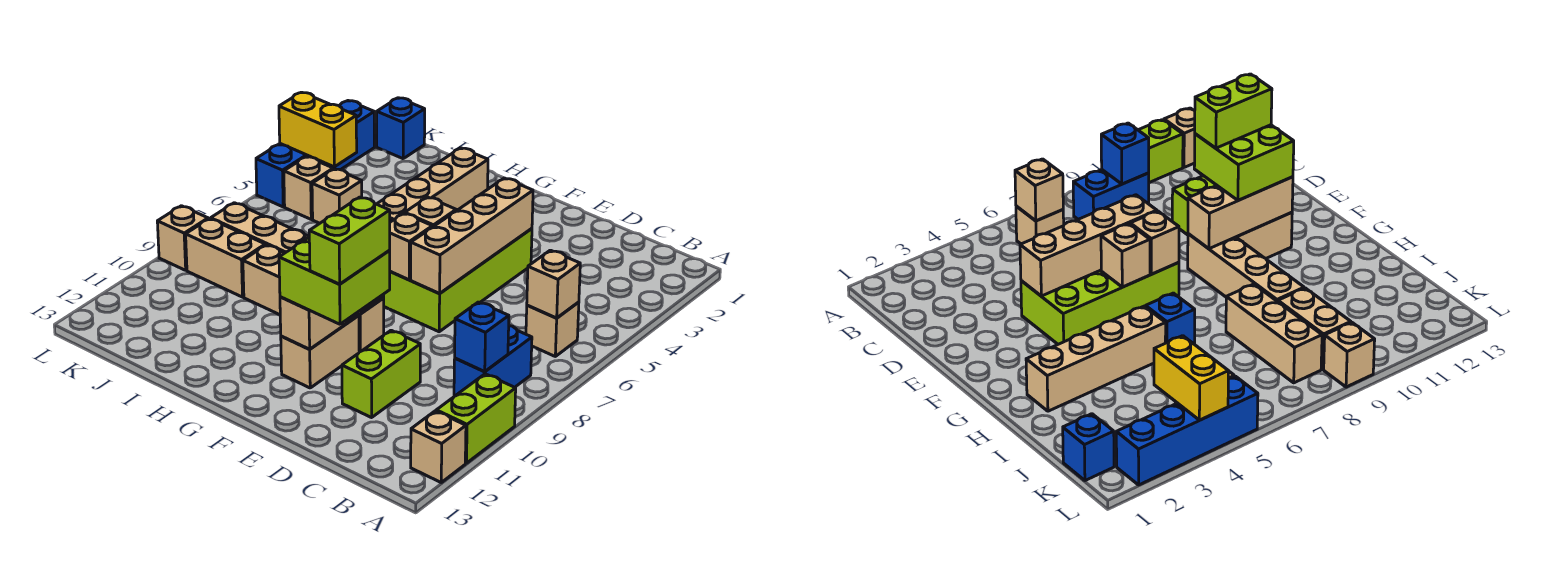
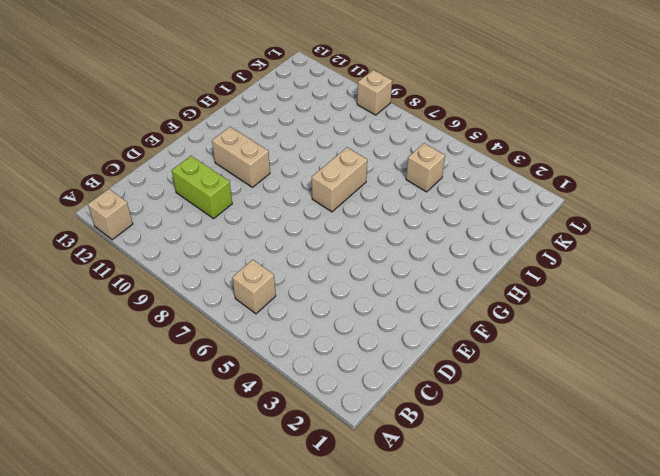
tan 1x2 brick [312,147,367,212] -> tan 1x2 brick moved to [186,219,265,297]
none -> lime 1x2 brick [436,374,516,463]
none -> blue 1x2 brick [454,326,532,396]
none -> lime 2x4 brick [384,228,532,332]

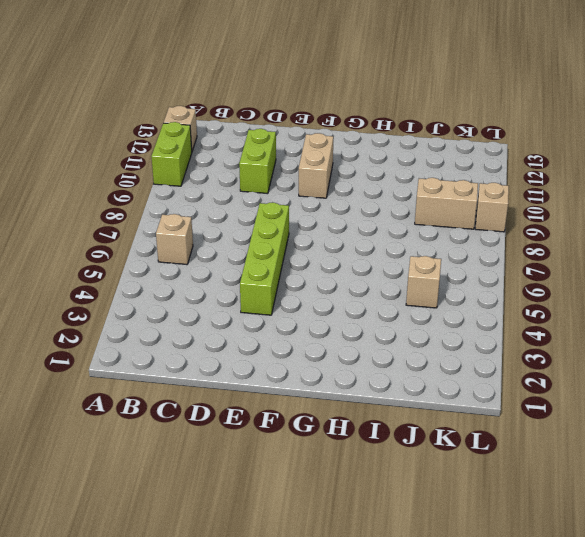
lime 1x4 brick [240,202,289,315] -> lime 2x4 brick [384,228,532,332]
none -> blue 1x2 brick [454,326,532,396]
none -> tan 1x4 brick [243,245,384,352]
none -> tan 1x4 brick [377,148,488,220]

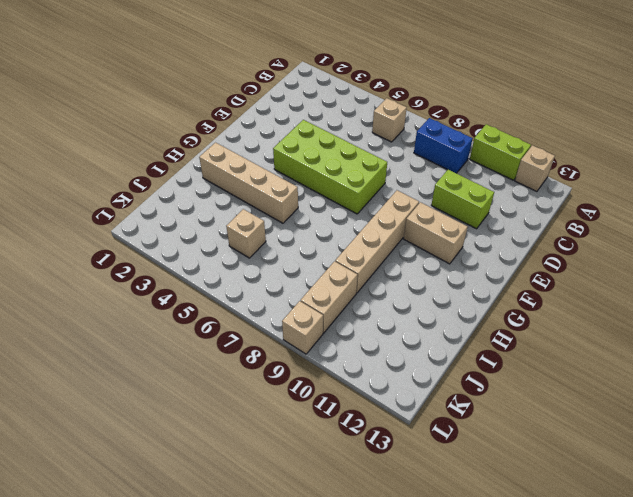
none -> blue 1x1 brick [1146,293,1195,344]
none -> tan 1x3 brick [211,203,309,253]
none -> blue 1x1 brick [377,98,425,159]

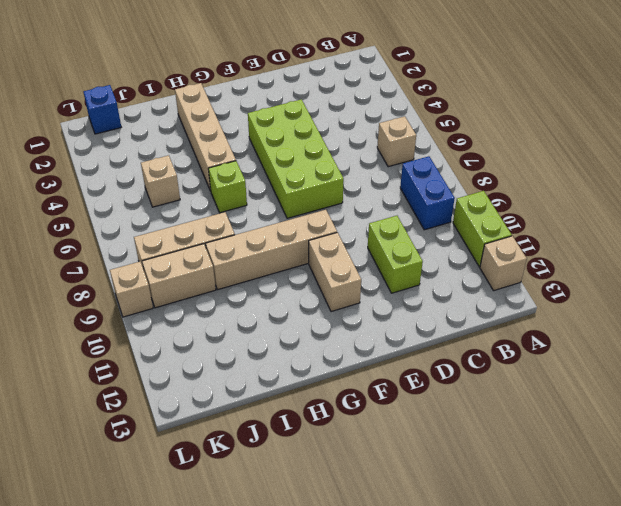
lime 1x1 brick [208,161,247,213] -> blue 1x1 brick [1146,293,1195,344]
none -> tan 1x1 brick [284,157,333,219]
none -> blue 1x4 brick [256,101,374,207]
none -> tan 1x1 brick [527,250,580,318]

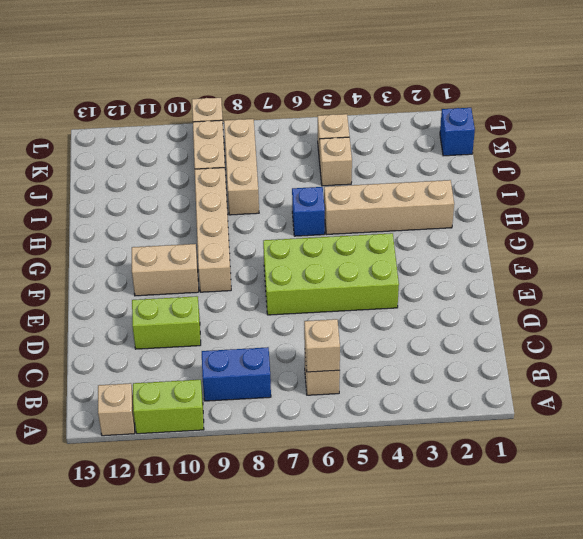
none -> blue 1x4 brick [256,101,374,207]
none -> blue 1x1 brick [455,302,509,371]
none -> tan 1x4 brick [411,178,533,293]

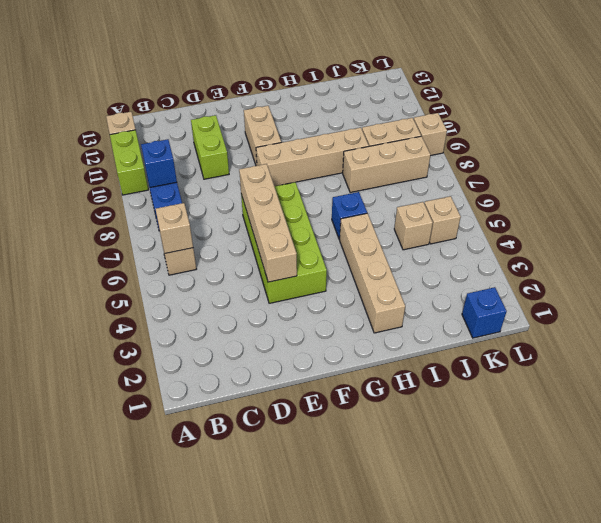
none -> blue 1x4 brick [256,101,374,207]
none -> tan 1x1 brick [405,197,456,227]
none -> tan 1x1 brick [389,213,432,280]

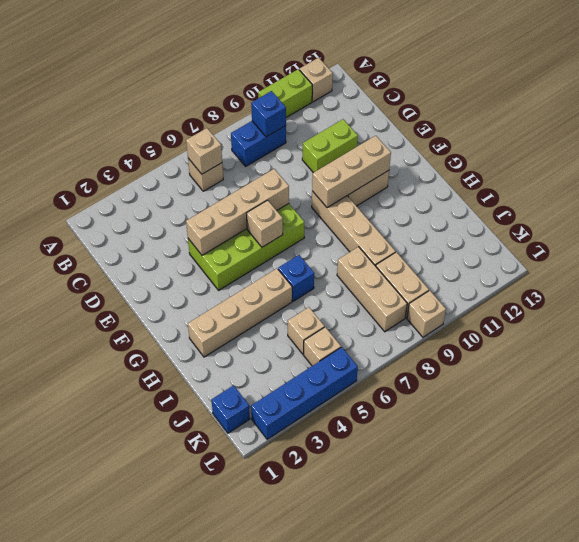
none -> tan 1x1 brick [389,213,432,280]
none -> yellow 1x2 brick [279,92,357,167]
none -> lime 2x2 brick [279,237,390,324]

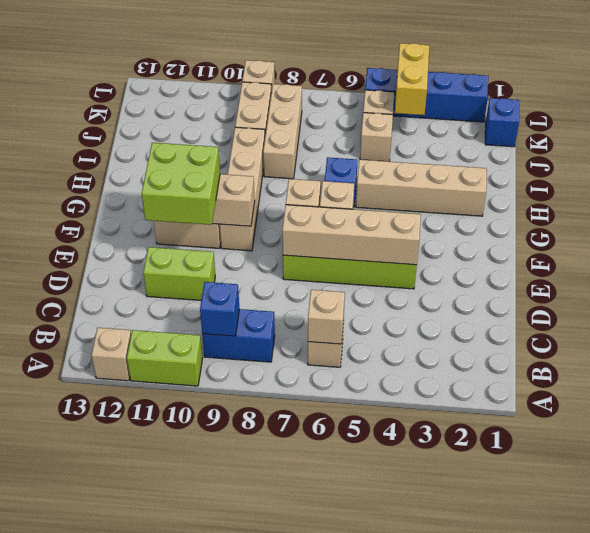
none -> lime 1x2 brick [309,197,390,284]

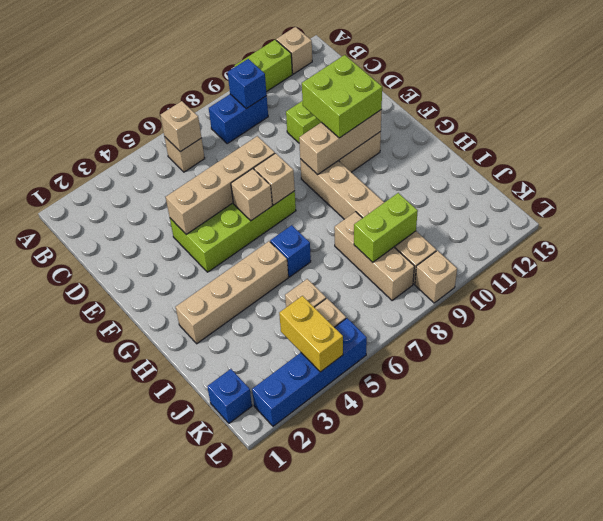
lime 1x2 brick [354,193,418,262] -> lime 1x2 brick moved to [309,197,390,284]

